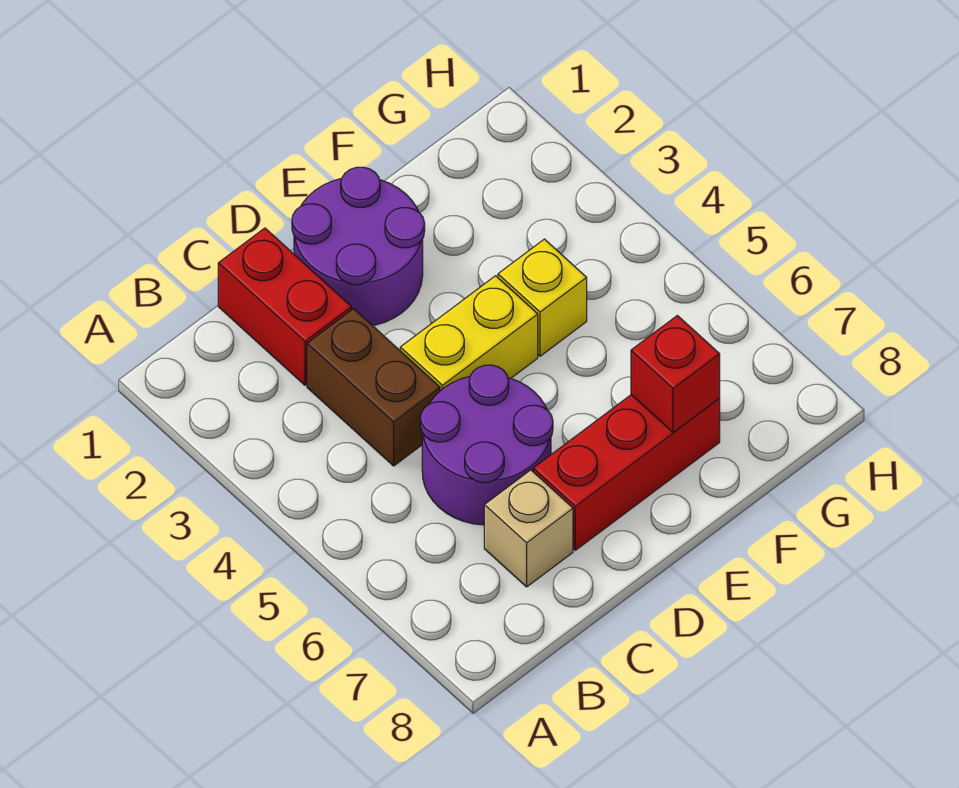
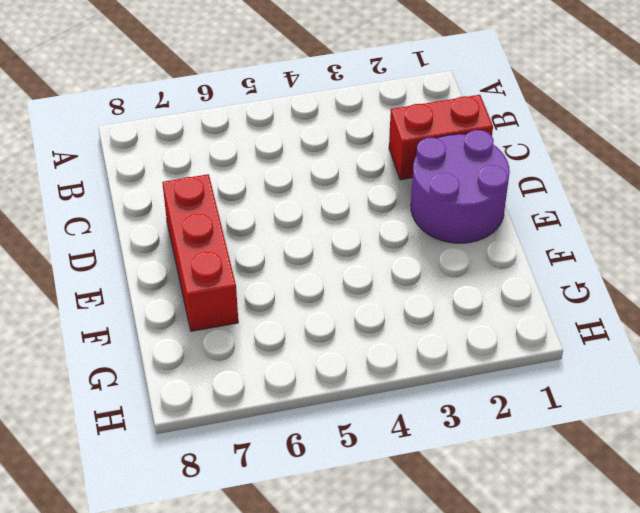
none -> brown 1x2 brick [307,309,440,466]
none -> purple 2x2 round brick [420,365,553,525]

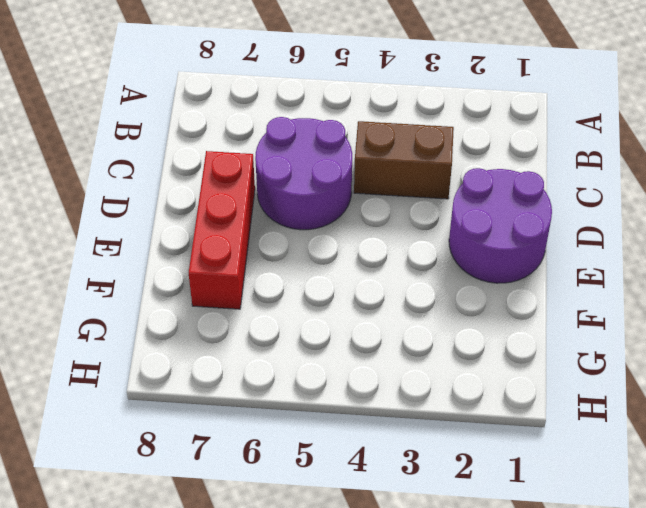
none -> red 1x2 brick [218,228,351,385]
none -> tan 1x1 brick [484,470,573,587]

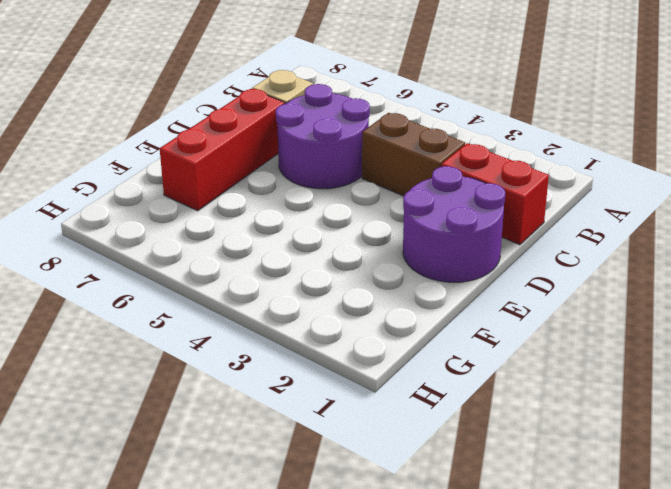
none -> yellow 1x2 brick [400,276,538,391]
none -> yellow 1x1 brick [498,239,587,356]

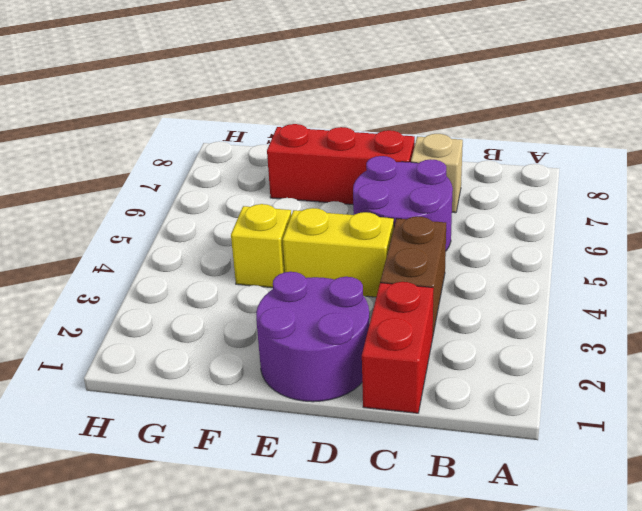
none -> red 1x1 brick [631,316,720,432]

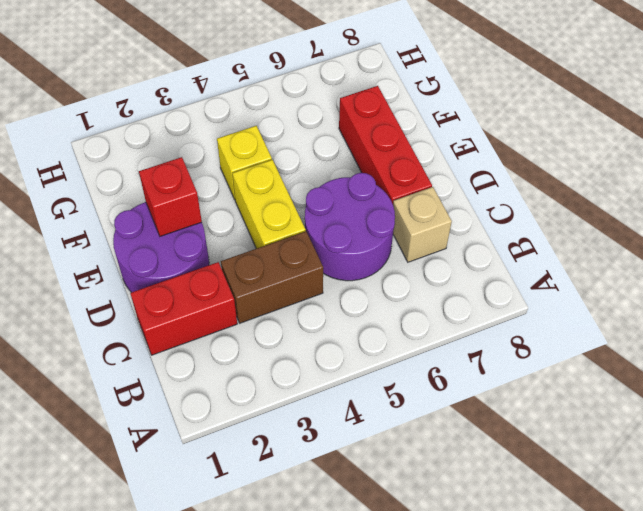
red 1x1 brick [139,157,202,236] -> red 1x1 brick moved to [631,316,720,432]

